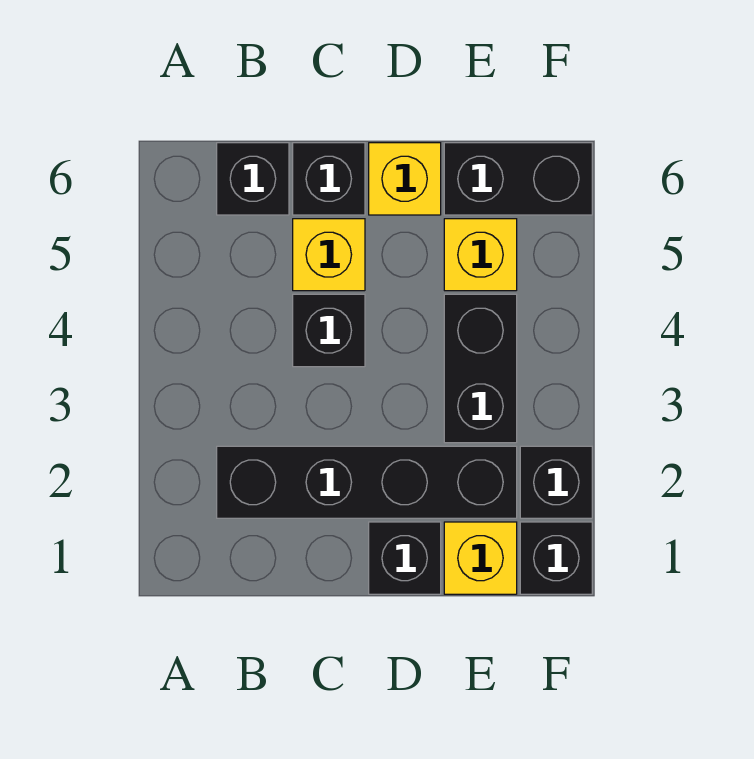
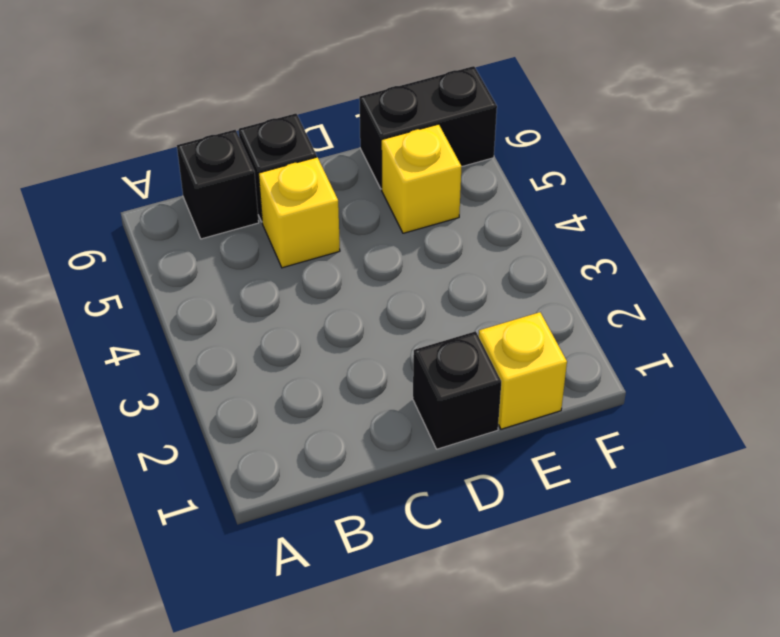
none -> black 1x4 brick [217,446,517,518]
none -> black 1x1 brick [293,294,365,367]
none -> yellow 1x1 brick [369,143,441,215]

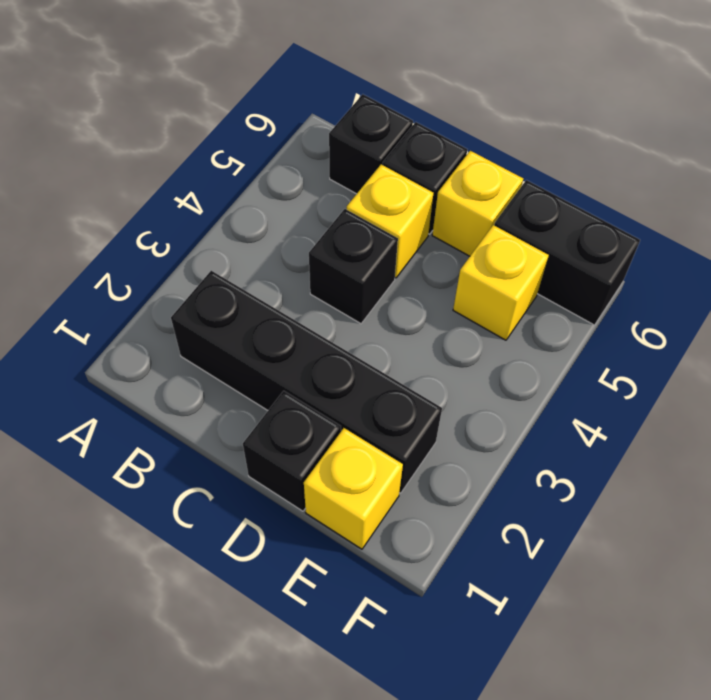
none -> black 1x2 brick [444,294,517,443]
none -> black 1x1 brick [520,522,592,594]
none -> black 1x1 brick [520,446,592,518]

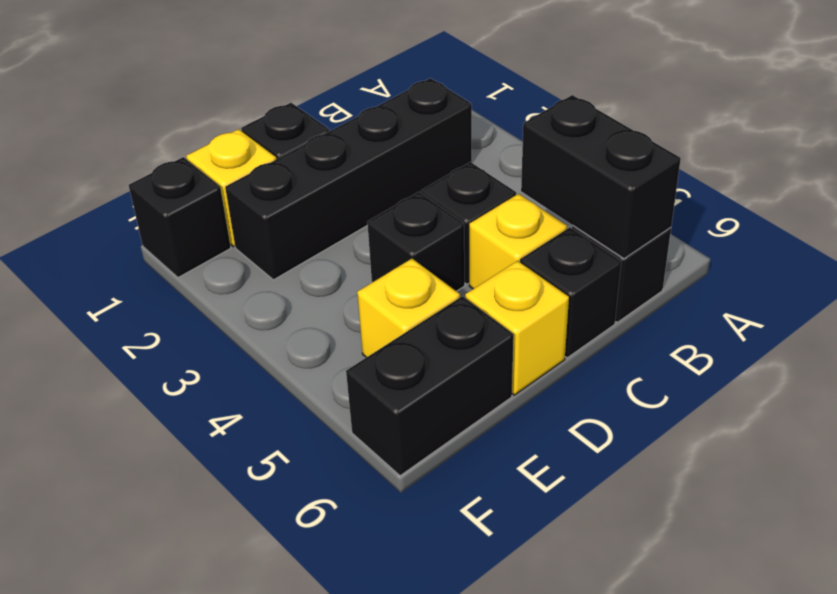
black 1x2 brick [521,95,681,259] -> black 1x2 brick moved to [444,294,517,443]
black 1x1 brick [367,192,465,291] -> black 1x1 brick moved to [520,446,592,518]

